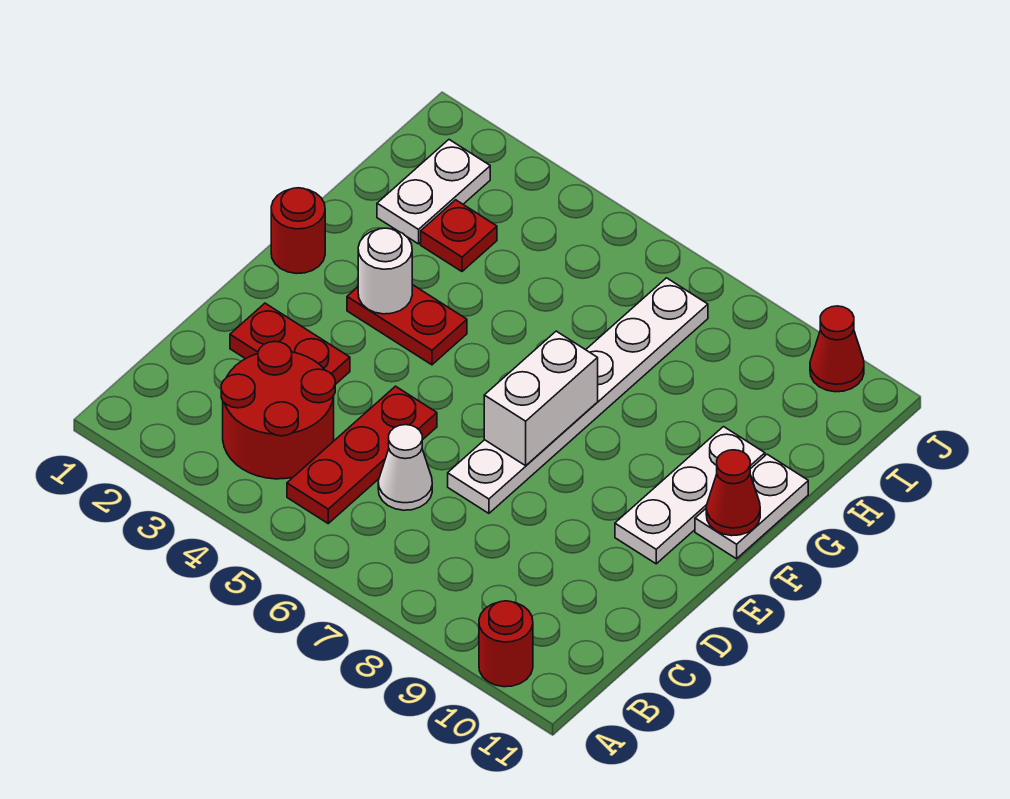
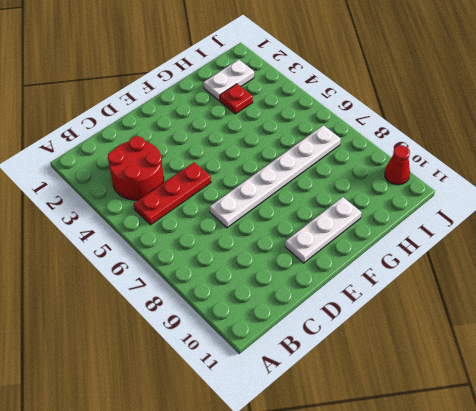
none -> red 1x1 round brick [479,601,533,687]
none -> white 1x1 cone [378,425,432,510]
none -> red 1x2 plate [230,303,350,385]

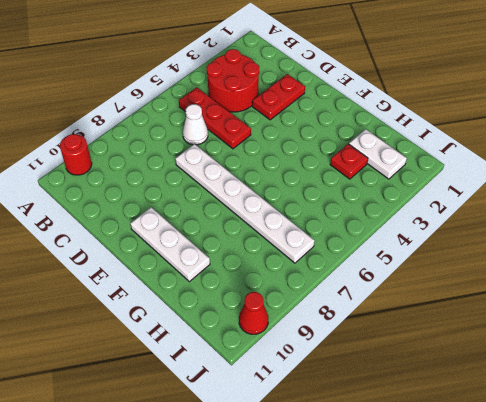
none -> red 1x1 round brick [271,188,325,274]
none -> red 1x2 plate [347,285,467,365]
none -> white 1x2 plate [695,454,808,559]

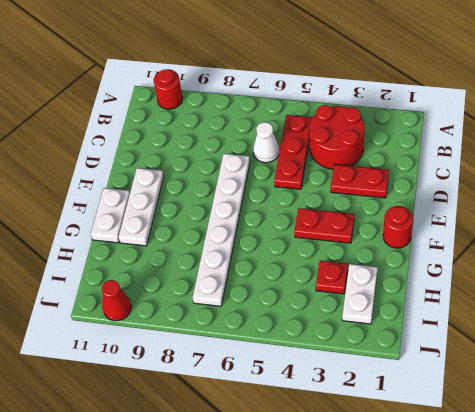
none -> white 1x2 brick [484,331,598,466]
none -> white 1x1 round brick [358,228,412,314]
none -> red 1x1 cone [706,450,760,536]

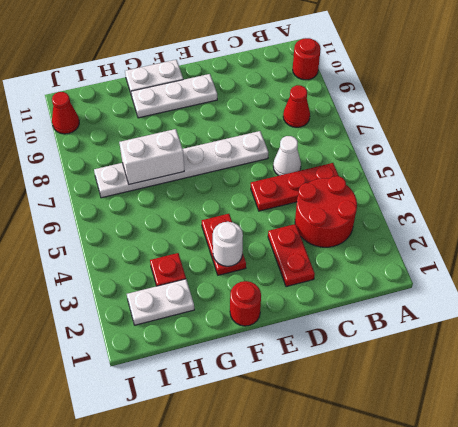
red 1x1 cone [283,85,310,127] -> red 1x1 cone moved to [706,450,760,536]
white 1x2 brick [119,129,184,184] -> white 1x2 brick moved to [484,331,598,466]

